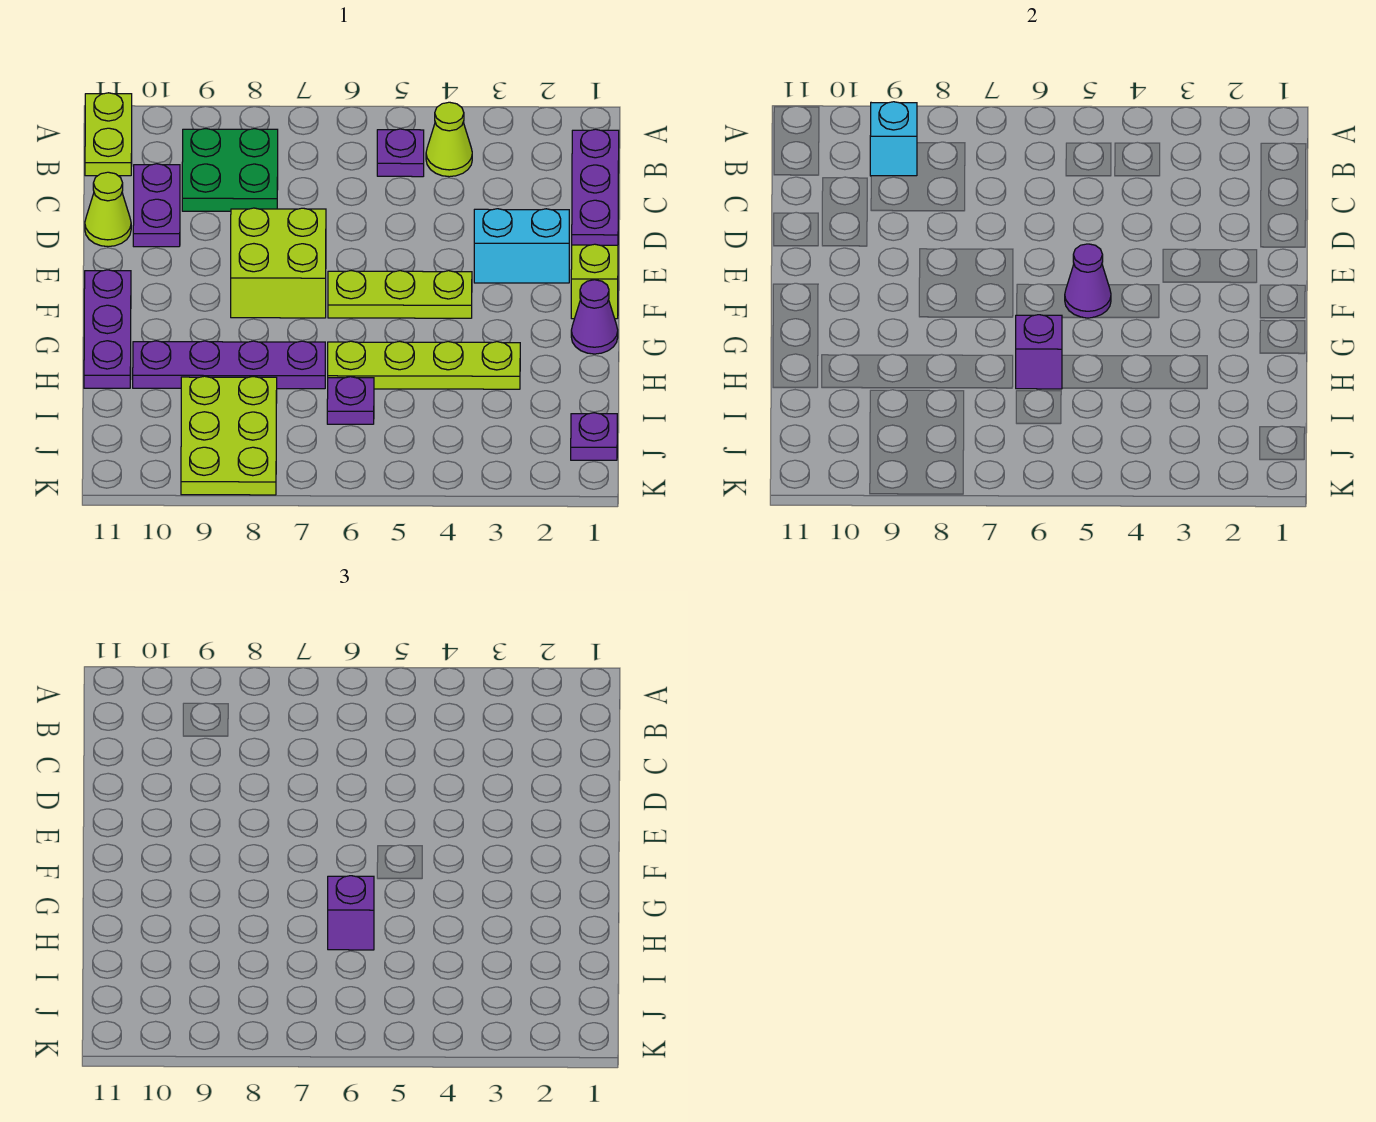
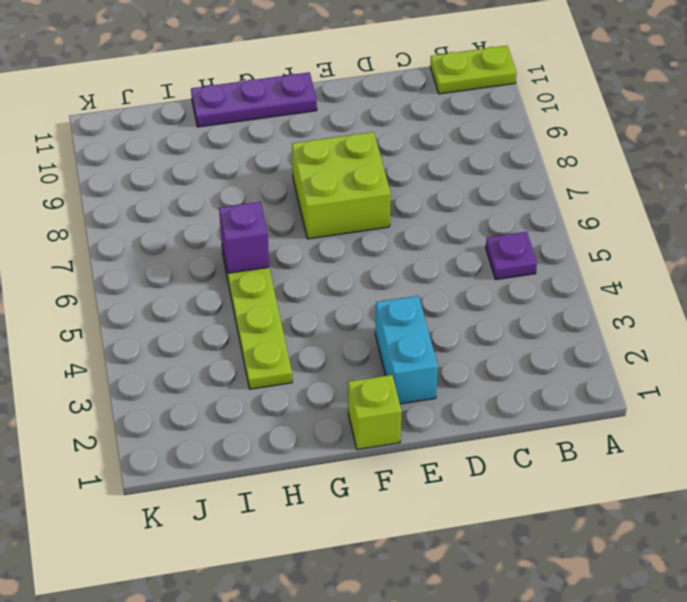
none -> purple 1x3 plate [572,129,619,245]
none -> lime 1x1 cone [426,102,472,177]
none -> green 2x2 plate [182,129,278,211]

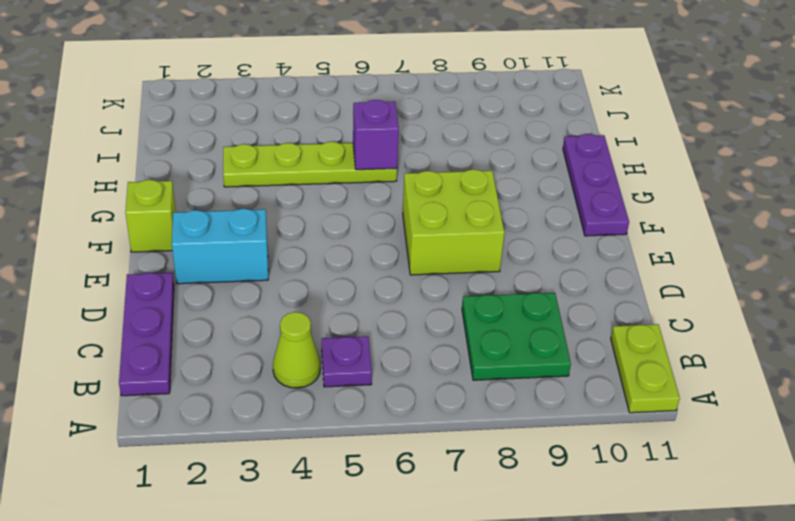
none -> purple 1x2 plate [133,164,180,247]
none -> lime 1x1 cone [85,172,131,247]
none -> lime 1x3 plate [328,271,472,318]

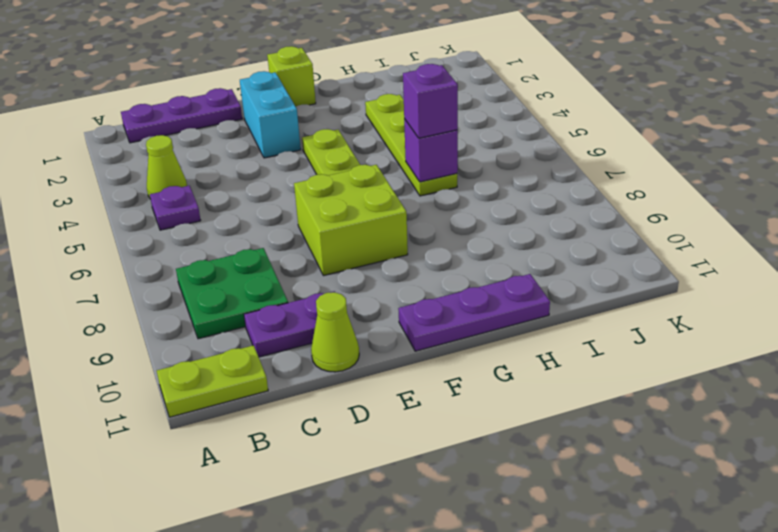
none -> purple 1x1 cone [571,280,618,354]
none -> purple 1x4 plate [133,341,325,389]
none -> purple 1x1 plate [327,377,374,424]

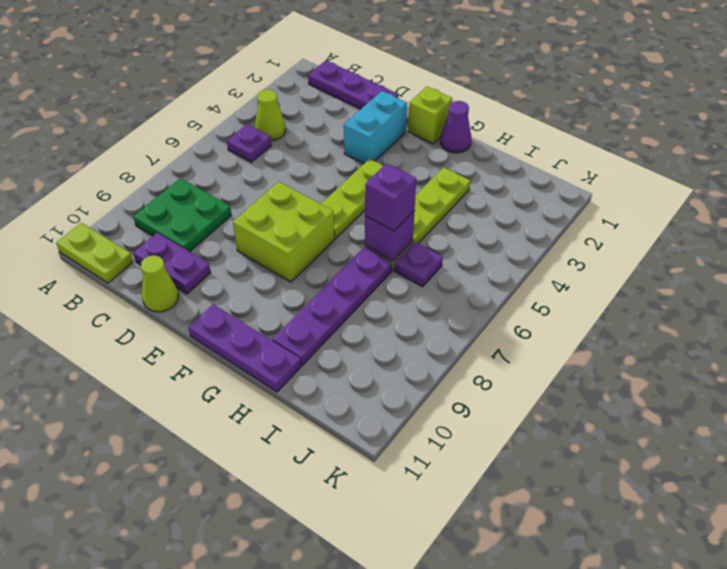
none -> lime 2x3 plate [181,376,277,495]
none -> purple 1x1 plate [571,413,617,460]
none -> cyan 1x1 brick [870,102,917,176]

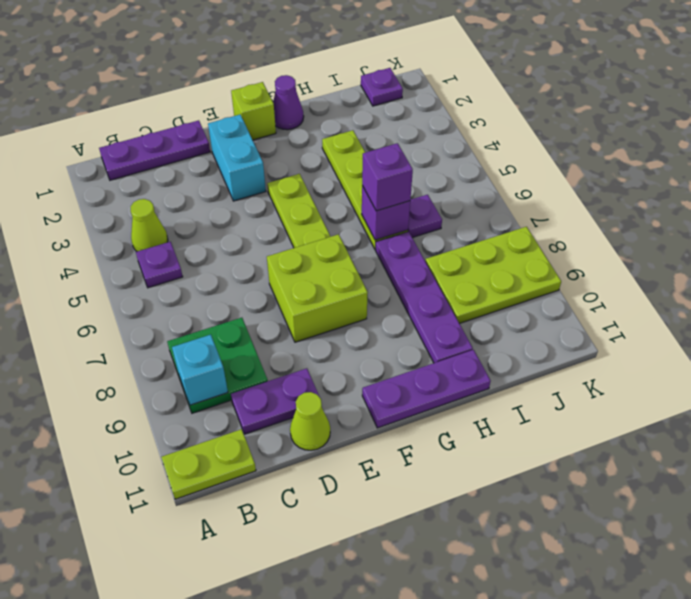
none -> purple 1x1 cone [1065,244,1111,318]

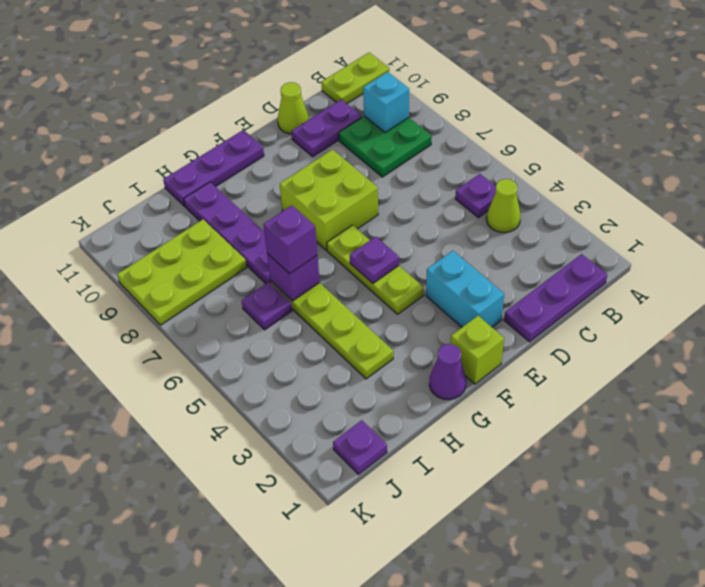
purple 1x1 plate [350,237,399,283] -> purple 1x1 cone [1065,244,1111,318]

